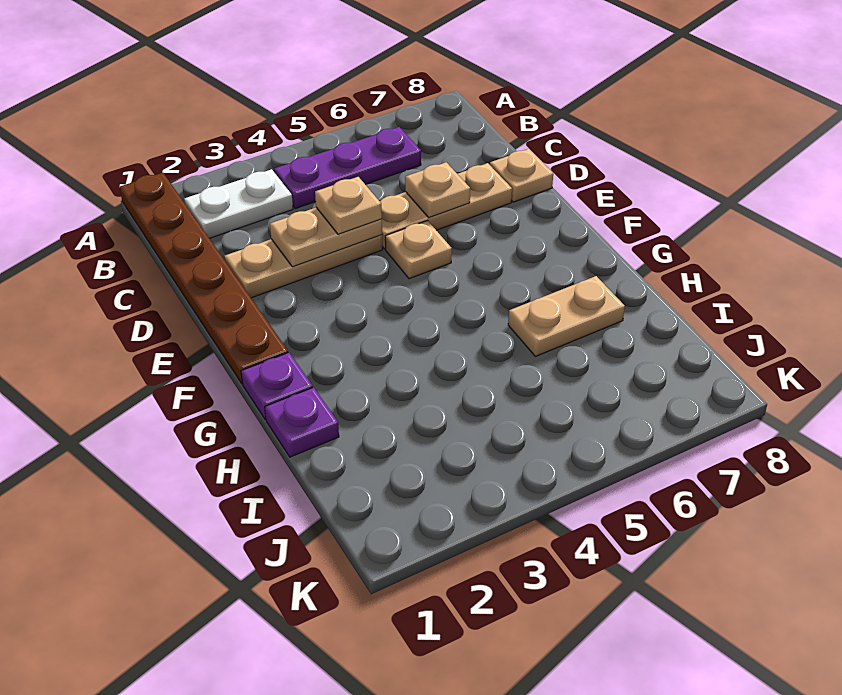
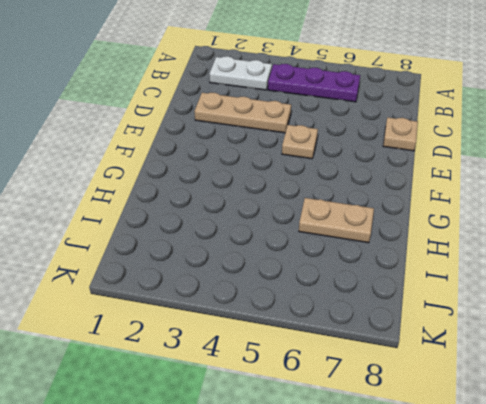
none -> brown 1x6 plate [120,173,288,384]
none -> tan 1x3 plate [380,163,512,249]
none -> purple 1x1 plate [241,352,313,420]

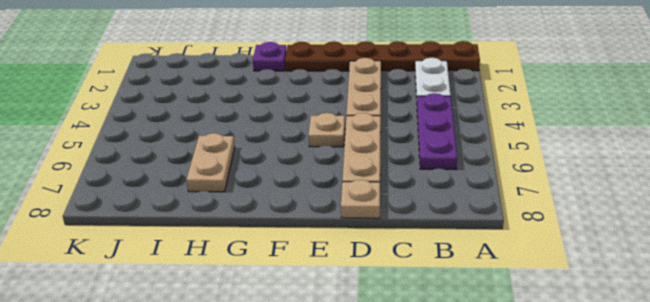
none -> purple 1x1 plate [265,387,339,457]
none -> tan 1x2 plate [270,208,382,267]
none -> tan 1x1 plate [405,162,470,218]

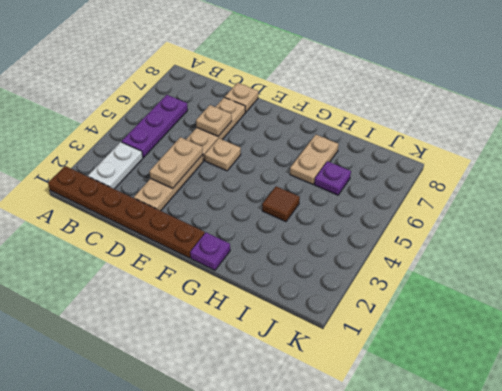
brown 1x1 tile [262,186,300,222] -> none
purple 1x1 plate [314,161,351,195] -> purple 1x1 plate moved to [265,387,339,457]
none -> tan 1x1 plate [315,177,382,234]

